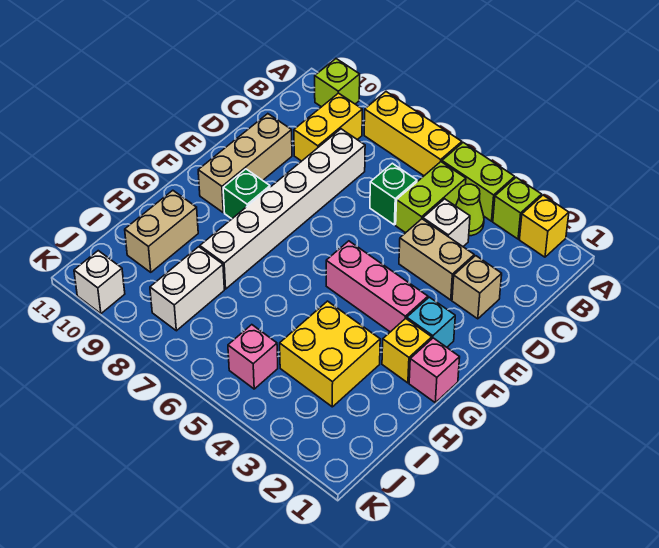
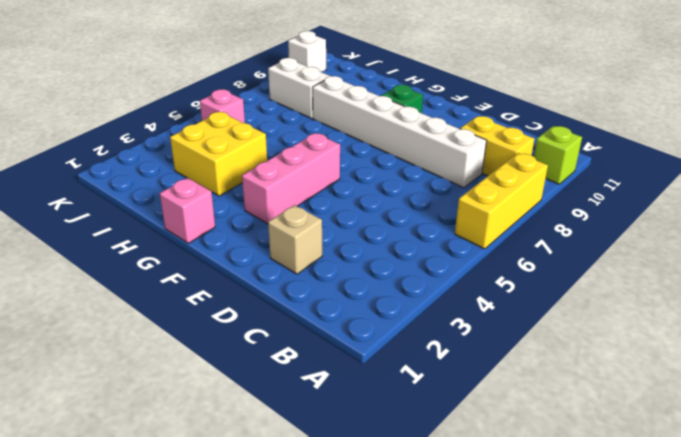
none -> yellow 1x1 brick [519,195,569,257]
none -> lime 1x1 brick [493,177,542,239]
none -> lime 1x2 brick [442,143,515,221]

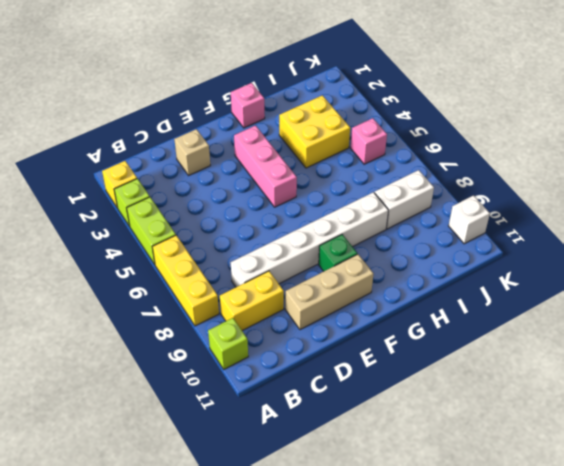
none -> lime 1x1 cone [456,184,484,236]
none -> lime 1x2 brick [396,162,466,233]
none -> white 1x1 brick [423,199,470,246]

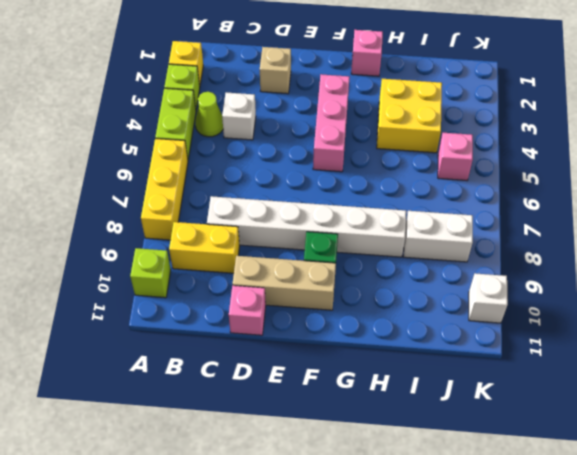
pink 1x1 brick [229,286,266,335] -> none
none -> lime 1x2 brick [396,162,466,233]
none -> green 1x1 brick [370,163,417,225]
none -> tan 1x2 brick [399,219,474,300]

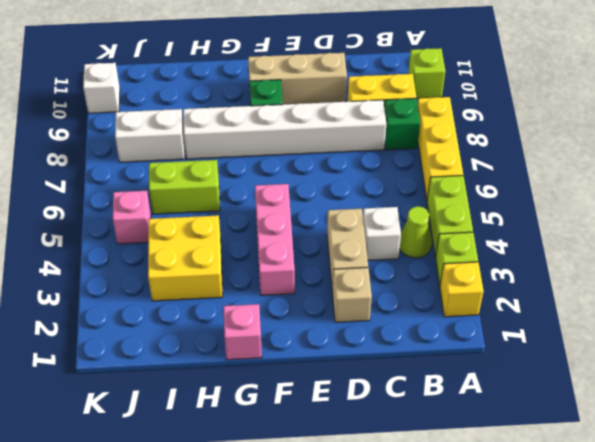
green 1x1 brick [384,98,420,150] -> green 1x1 brick moved to [370,163,417,225]
lime 1x2 brick [149,160,220,214] -> lime 1x2 brick moved to [396,162,466,233]
none -> cyan 1x1 brick [407,297,455,347]
none -> yellow 1x1 brick [382,318,432,383]
none -> tan 1x2 brick [125,190,198,272]

